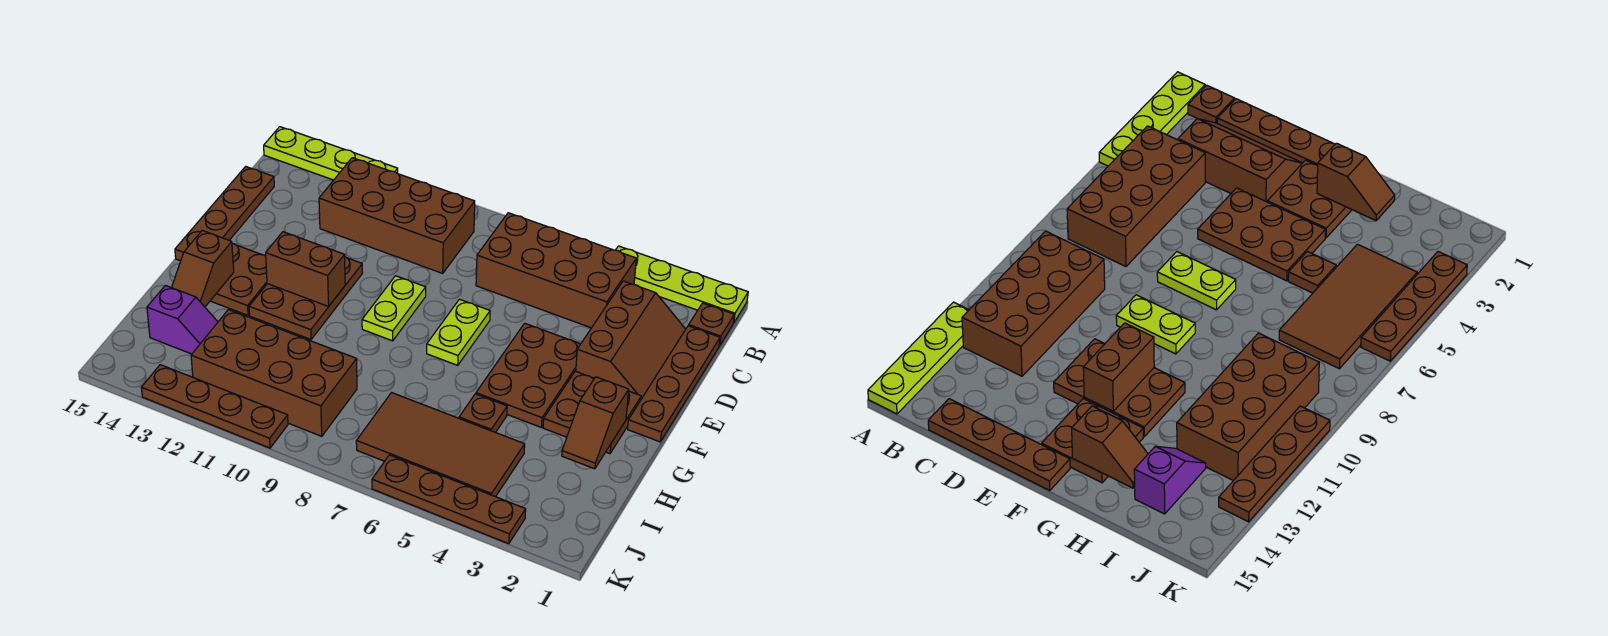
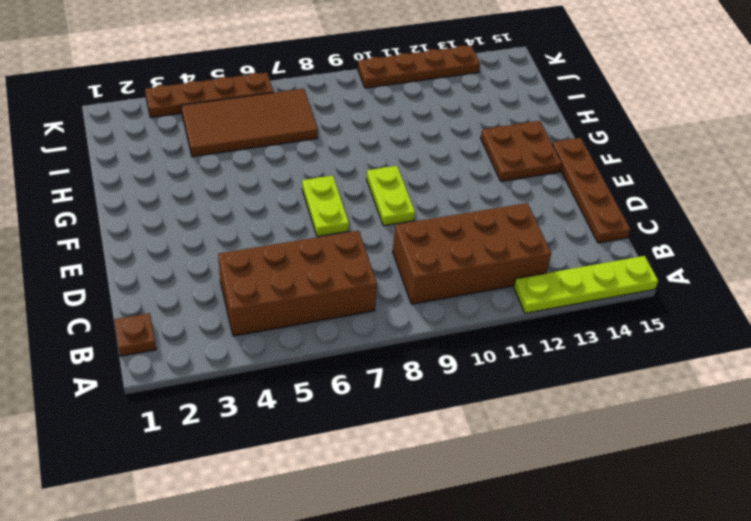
none -> lime 1x4 plate [616,246,748,323]
none -> brown 1x4 plate [628,326,720,442]
none -> brown 2x3 slope [576,281,686,399]

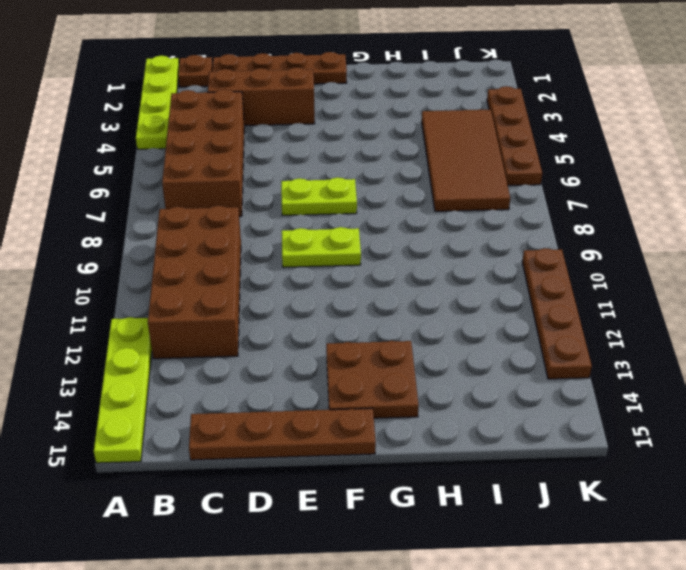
none -> brown 2x3 plate [476,323,580,427]
none -> brown 2x3 plate [249,257,362,339]
none -> brown 2x2 plate [543,371,641,454]

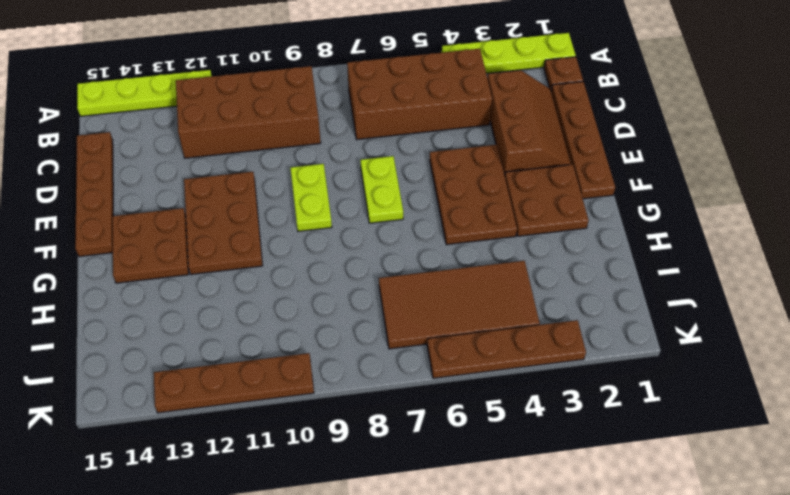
none -> brown 1x1 plate [459,394,507,432]
none -> brown 2x4 brick [191,310,357,436]
none -> purple 1x2 slope [147,285,218,354]

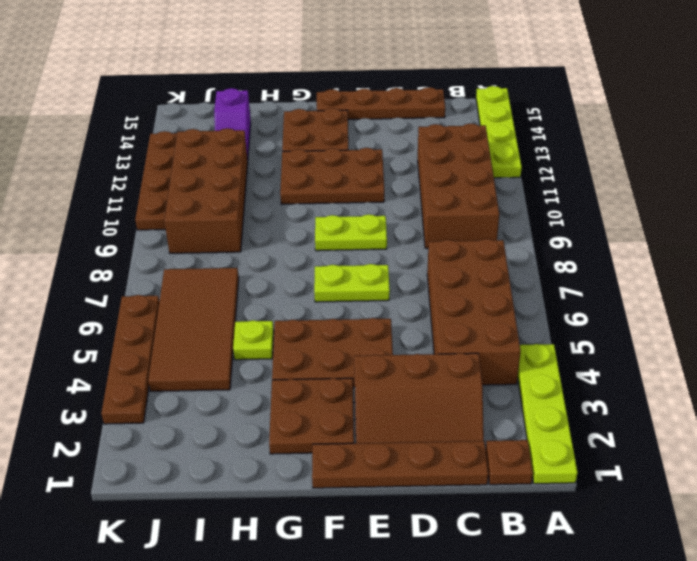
lime 1x1 plate [233,320,274,360] -> brown 1x1 plate [459,394,507,432]
none -> brown 1x2 brick [266,232,345,306]
none -> brown 1x2 slope [562,377,629,469]
none -> brown 1x2 slope [172,231,234,307]

